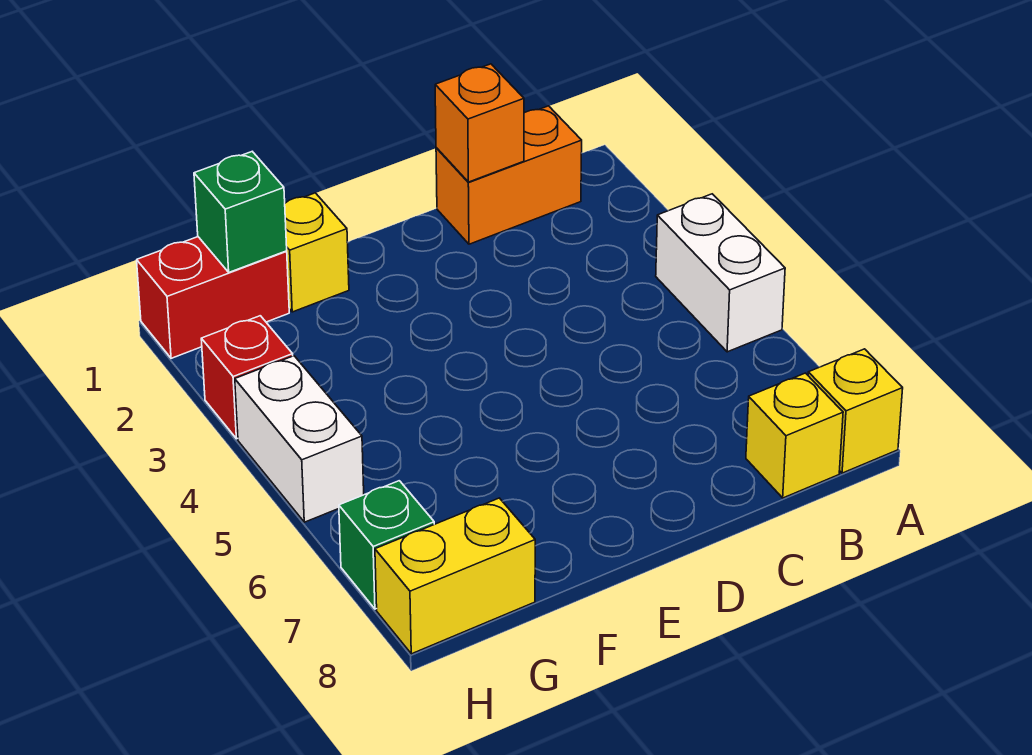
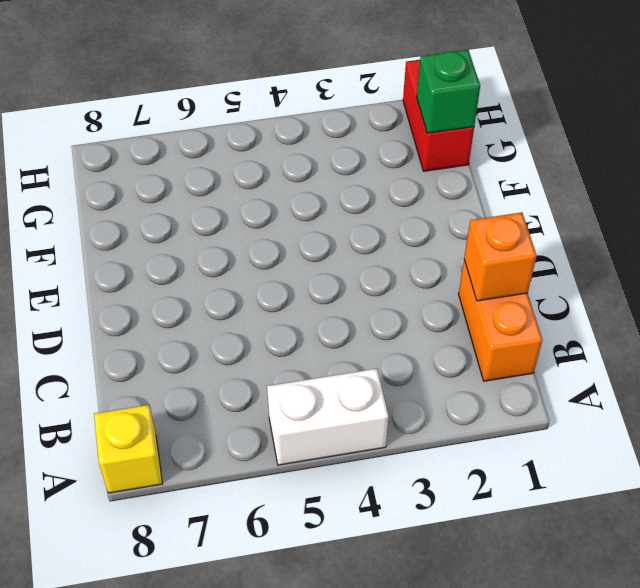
none -> yellow 1x1 brick [746,373,843,498]
none -> yellow 1x1 brick [285,193,349,312]
none -> yellow 1x2 brick [375,498,535,654]

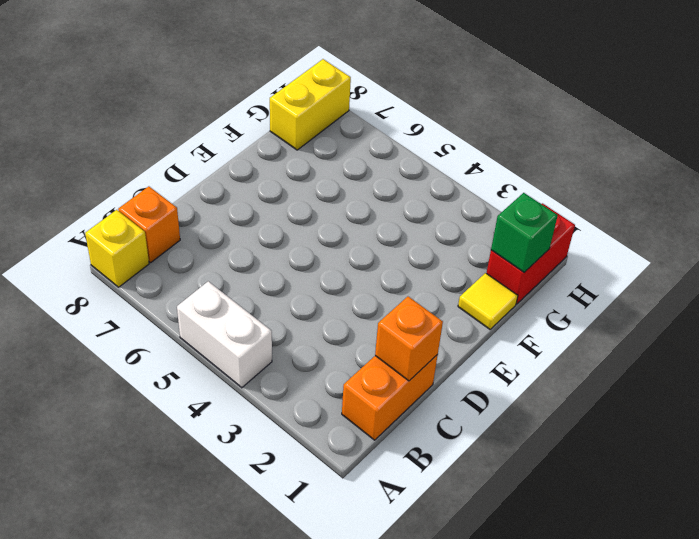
orange 1x1 brick [118,186,180,263] -> yellow 1x1 brick [746,373,843,498]
yellow 1x1 tile [458,273,518,329] -> yellow 1x1 brick [285,193,349,312]
none -> red 1x1 brick [201,316,293,439]
none -> white 1x2 brick [235,356,364,522]
none -> green 1x1 brick [339,481,434,609]

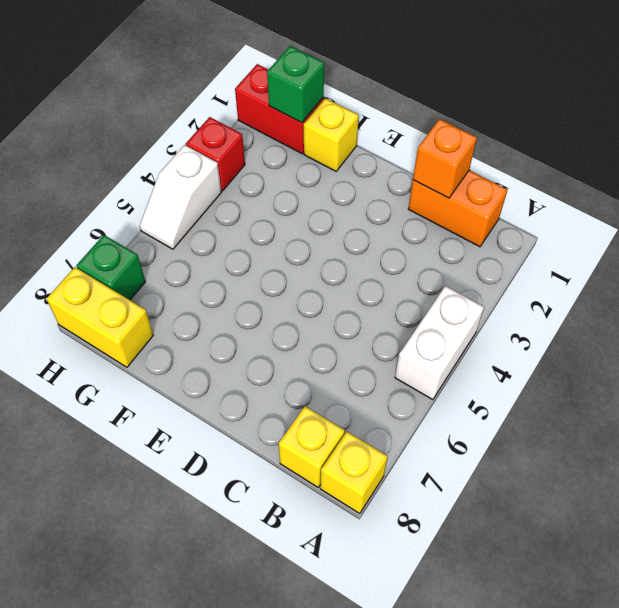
white 1x2 slope [140,145,221,249] -> white 1x2 brick [235,356,364,522]

